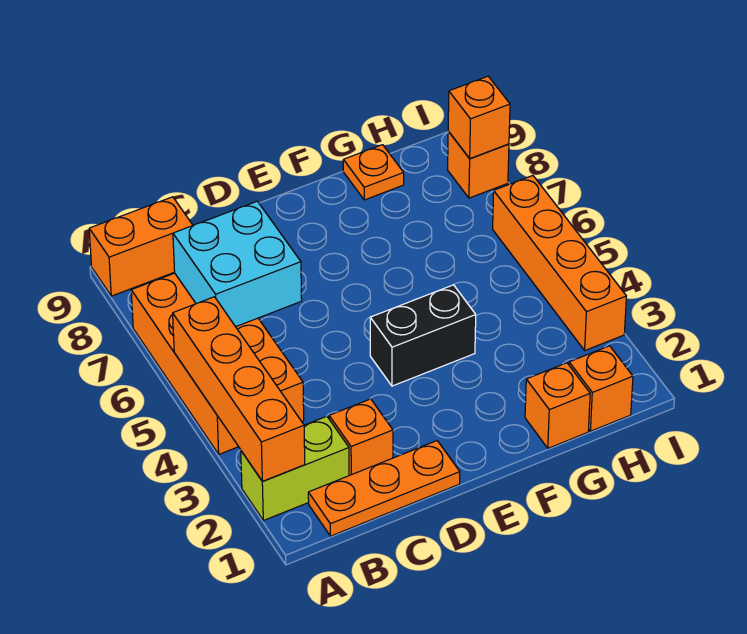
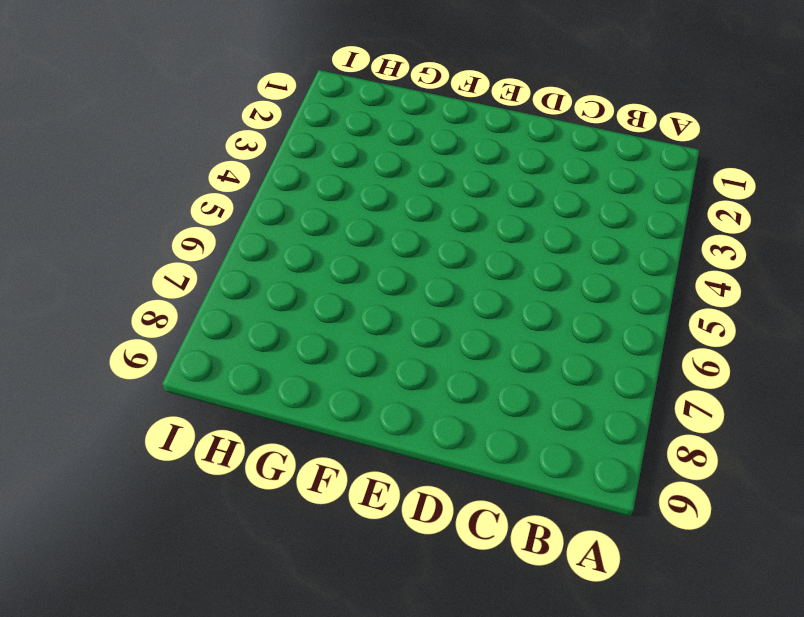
none -> lime 1x2 brick [241,416,349,520]
none -> orange 2x4 brick [131,273,304,454]
none -> orange 1x2 brick [89,197,193,296]

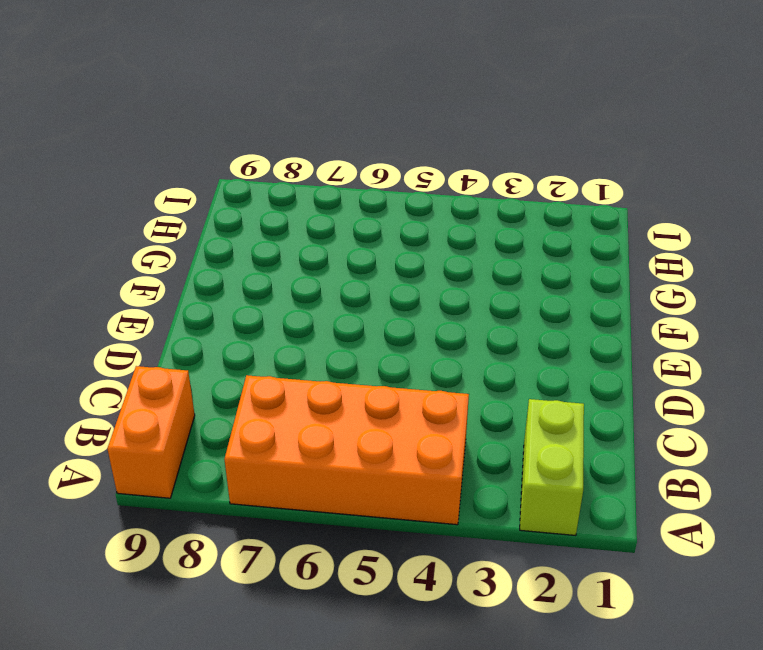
none -> orange 1x3 plate [308,441,460,536]
none -> orange 1x1 brick [329,399,393,476]
none -> black 1x2 brick [370,285,476,386]

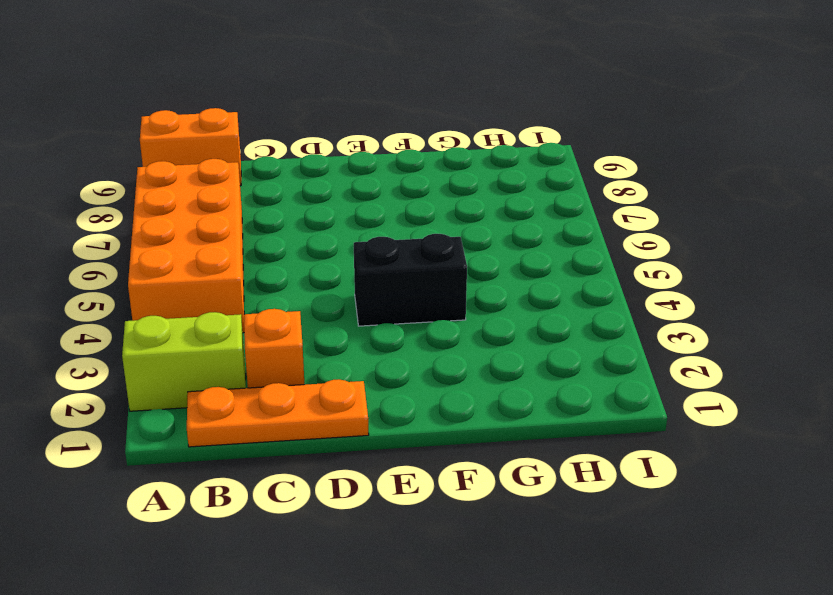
none -> orange 1x1 brick [525,363,590,448]
none -> orange 1x1 plate [343,145,404,200]
none -> orange 1x1 brick [569,346,633,431]

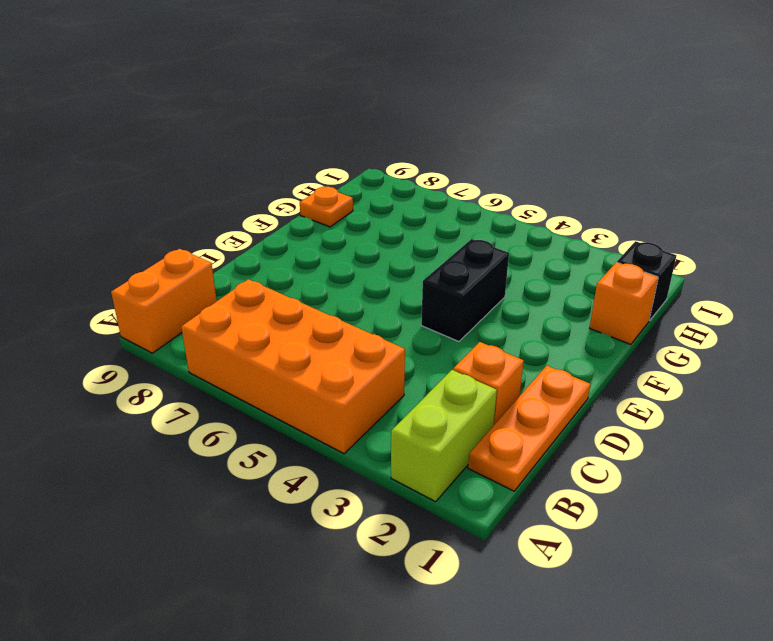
black 1x1 brick [617,241,676,321] -> orange 1x1 brick [569,346,633,431]
none -> orange 1x4 brick [493,176,626,350]
none -> orange 1x1 brick [448,131,509,198]
none -> orange 1x4 brick [173,297,305,481]

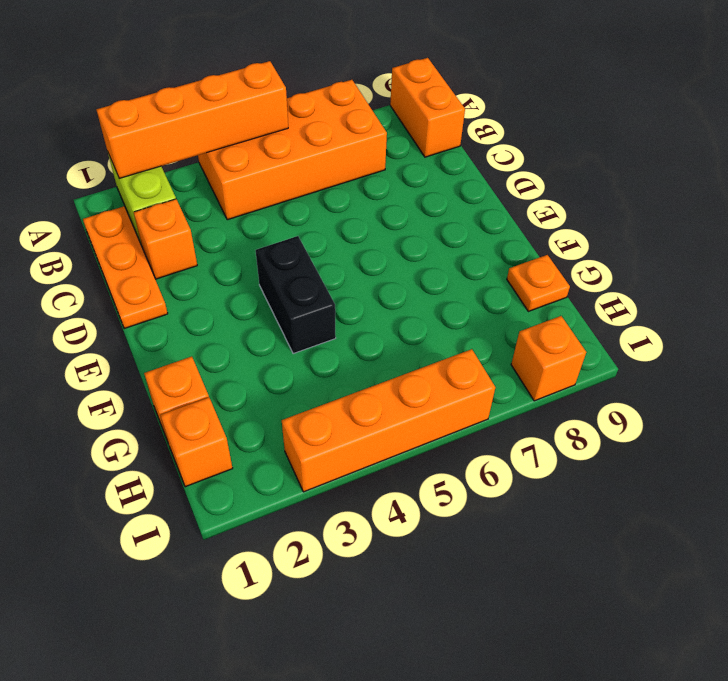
none -> cyan 2x2 brick [173,201,302,327]
none -> orange 1x1 brick [448,76,510,158]

